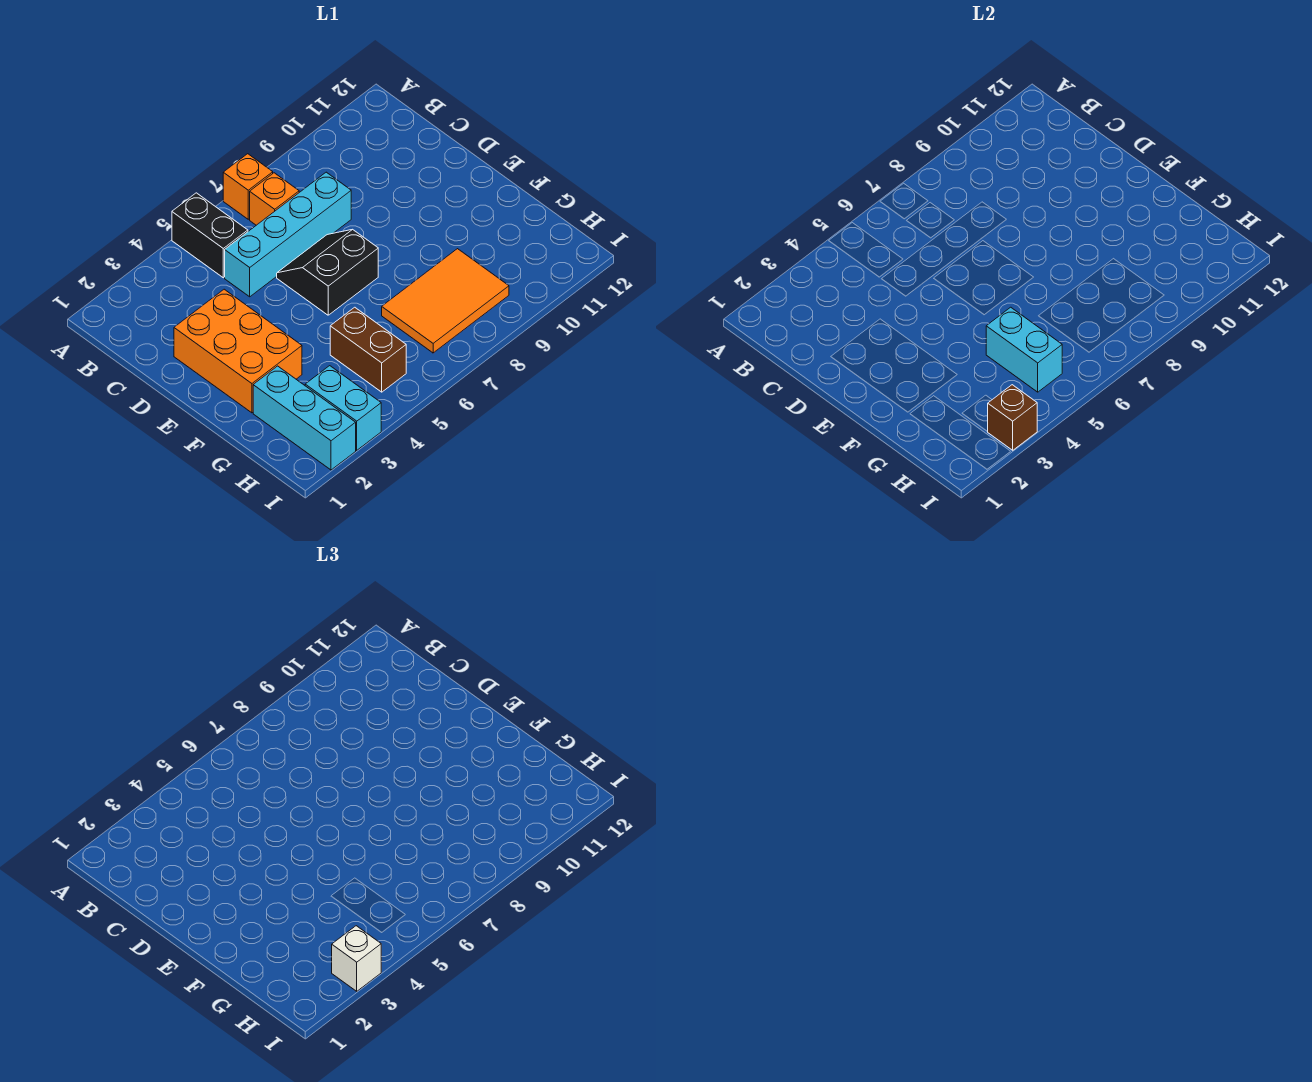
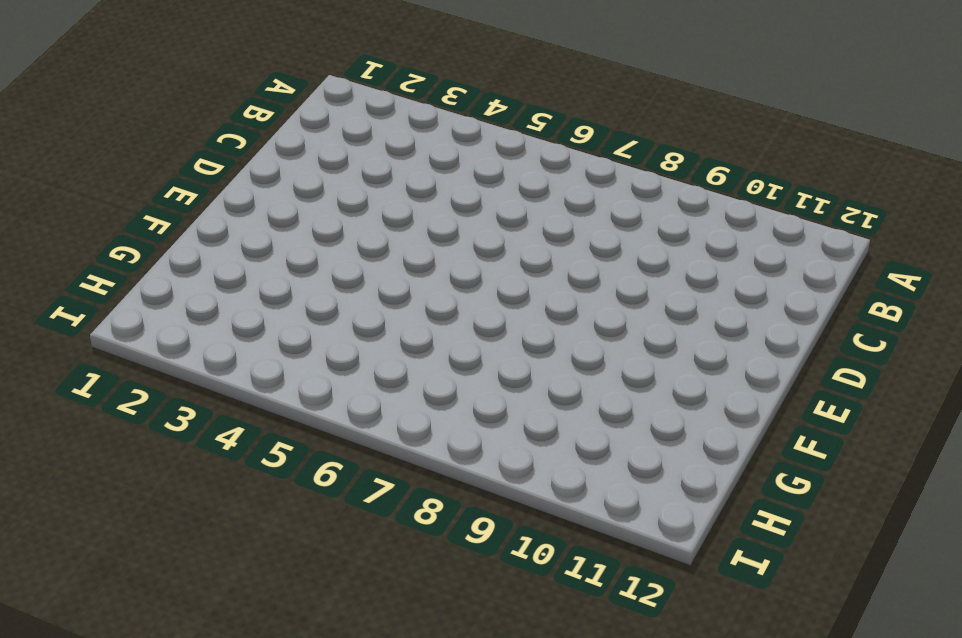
none -> black 1x2 brick [172,193,248,278]
none -> orange 1x1 brick [223,154,273,219]
none -> orange 1x1 brick [250,173,299,225]

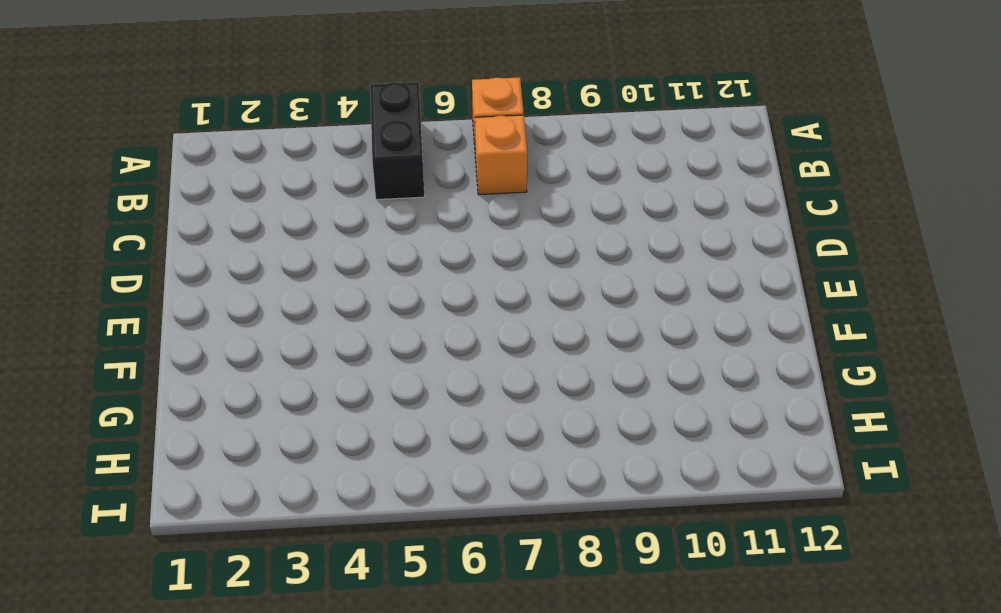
none -> cyan 1x4 brick [225,172,351,297]
none -> orange 2x3 brick [174,289,302,413]
none -> black 2x2 slope [277,230,378,315]

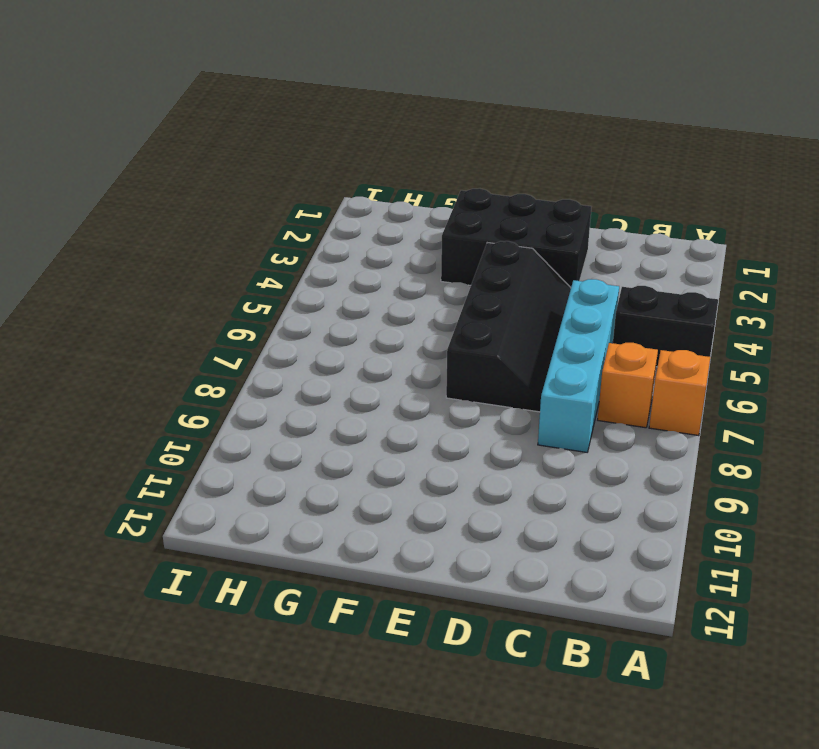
black 2x3 brick [441,188,591,287] -> orange 2x3 brick [174,289,302,413]
black 2x4 slope [446,241,571,412] -> black 2x2 slope [277,230,378,315]
none -> cyan 1x3 brick [253,366,356,470]
none -> brown 1x2 brick [330,307,406,392]
none -> orange 2x3 tile [382,249,509,353]

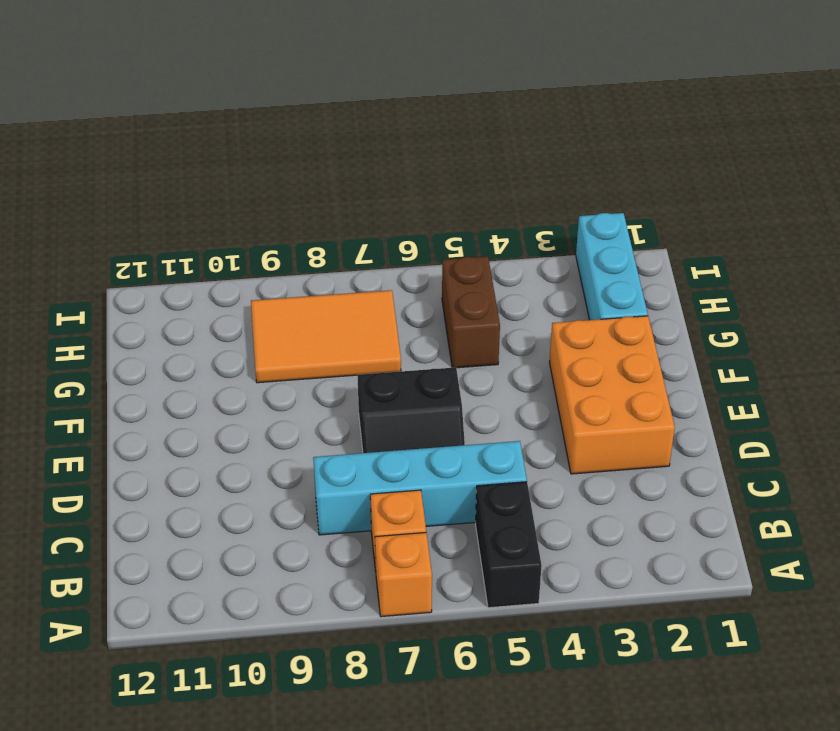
none -> cyan 1x2 brick [305,366,381,450]
none -> cyan 1x2 brick [986,307,1062,392]
none -> brown 1x1 brick [988,385,1037,450]

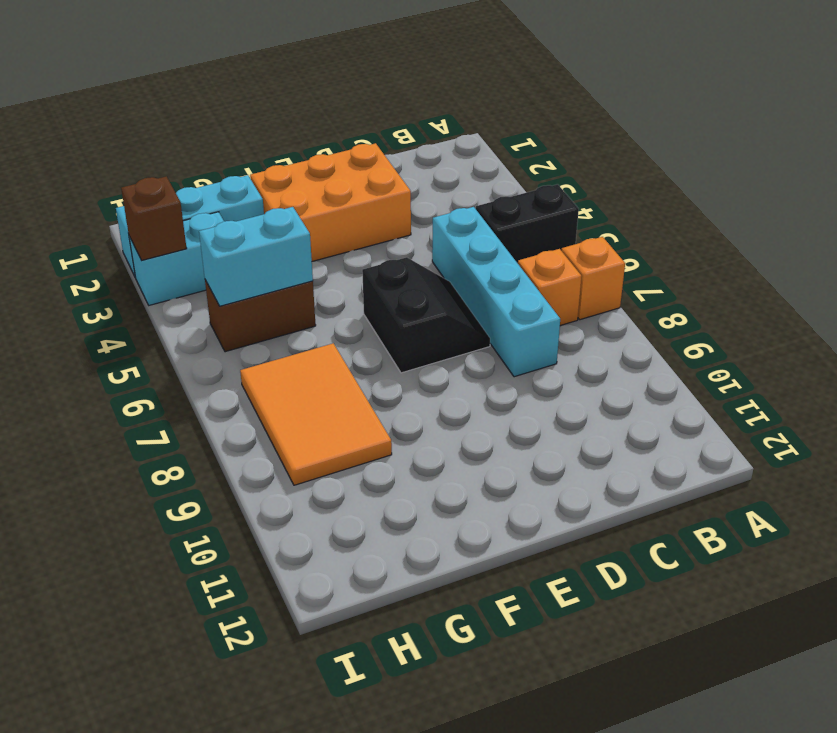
none -> white 1x1 brick [332,926,381,991]

